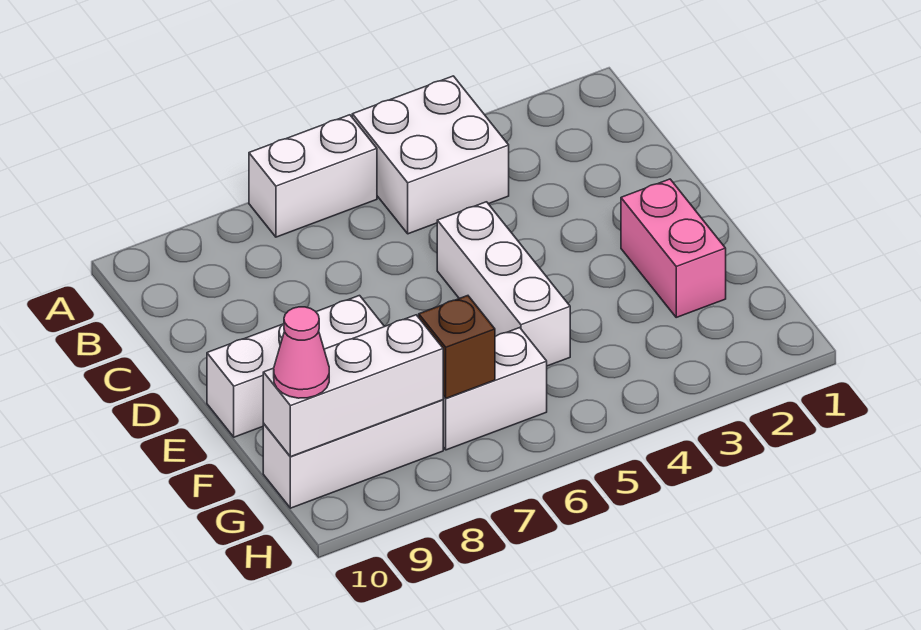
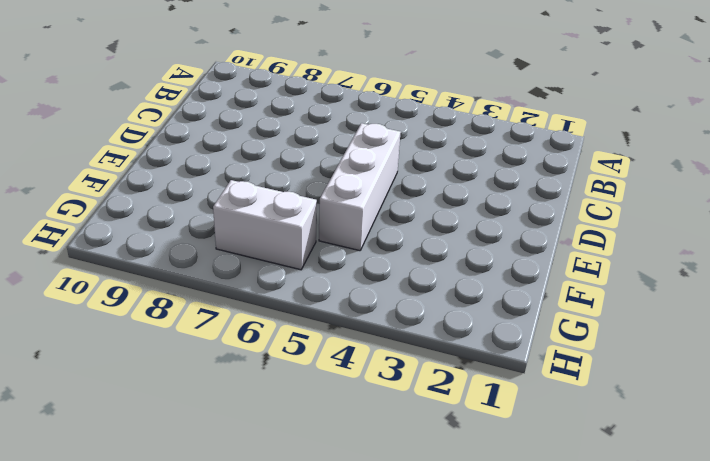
none -> white 2x2 brick [352,76,509,234]
none -> white 1x2 brick [249,115,377,237]

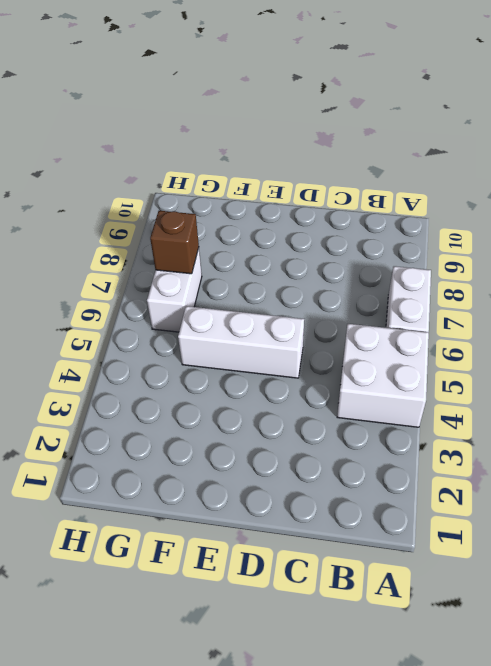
none -> pink 1x2 brick [621,179,726,317]
none -> white 1x3 brick [207,296,385,437]

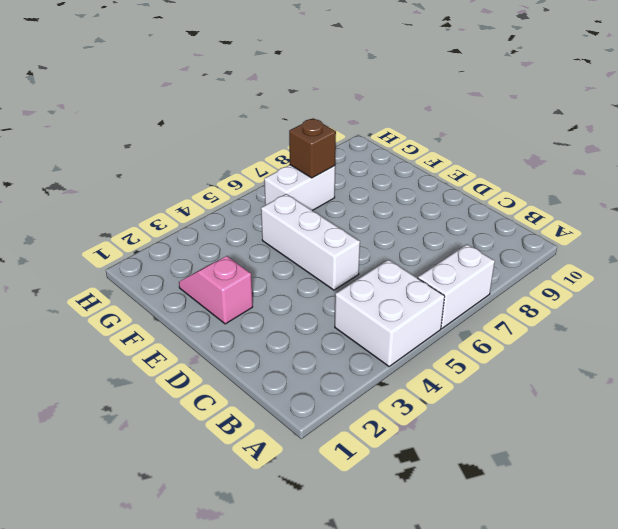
pink 1x2 slope [179,256,253,324] -> pink 1x2 brick [621,179,726,317]
none -> white 1x3 brick [207,296,385,437]
none -> white 1x3 brick [263,400,443,508]

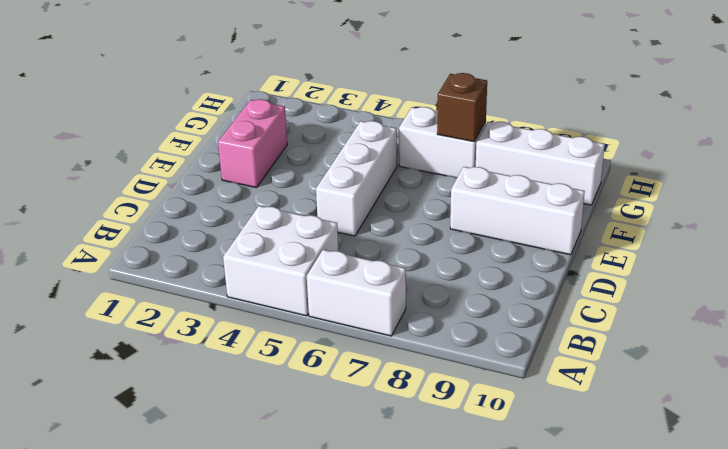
none -> white 1x3 brick [263,315,443,457]
none -> pink 1x1 cone [274,307,329,398]

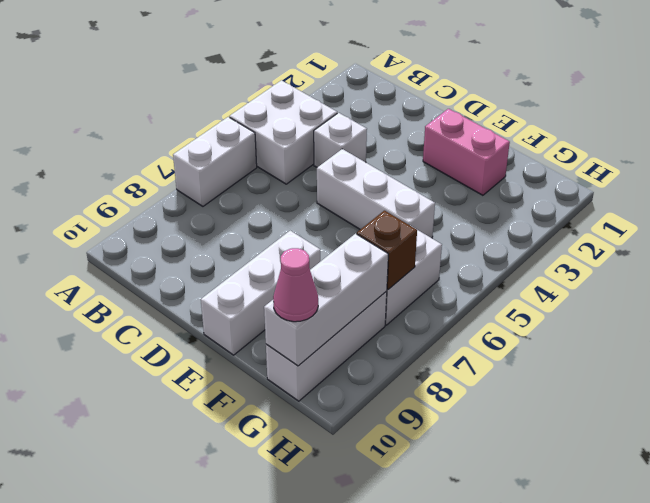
white 1x1 brick [314,113,367,167] -> none

